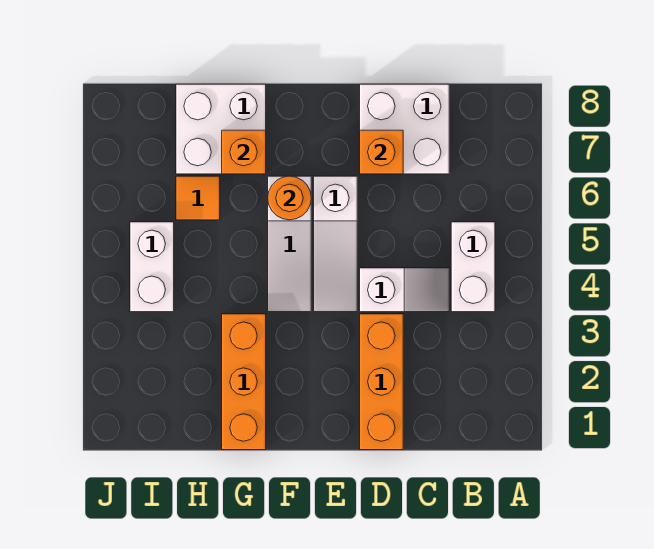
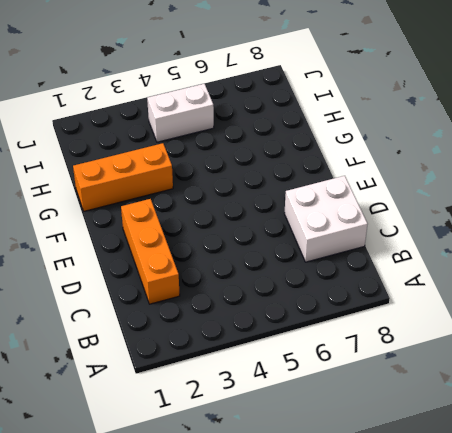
orange 1x3 brick [121,199,180,304] -> orange 1x3 brick turned to [360,314,403,450]
none -> white 1x2 brick [451,222,495,312]
none -> white 1x2 slope [360,268,449,312]
none -> white 1x3 slope [314,176,357,312]

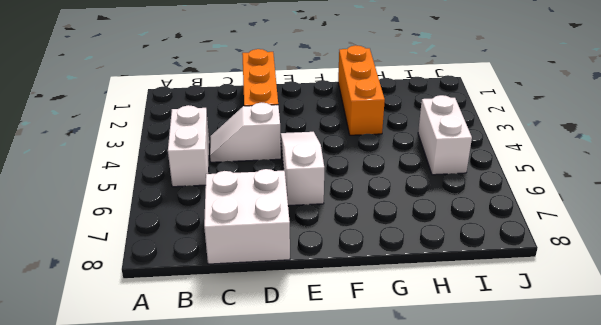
none -> white 1x3 slope [268,176,311,312]
none -> white 2x2 brick [176,84,266,174]
none -> orange 1x1 tile [176,176,220,220]

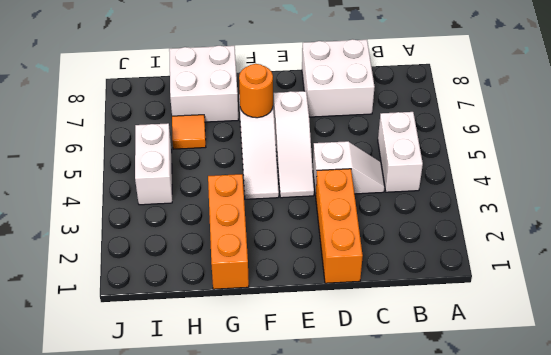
none -> orange 1x1 brick [360,130,403,174]
none -> orange 1x1 brick [222,130,266,174]

